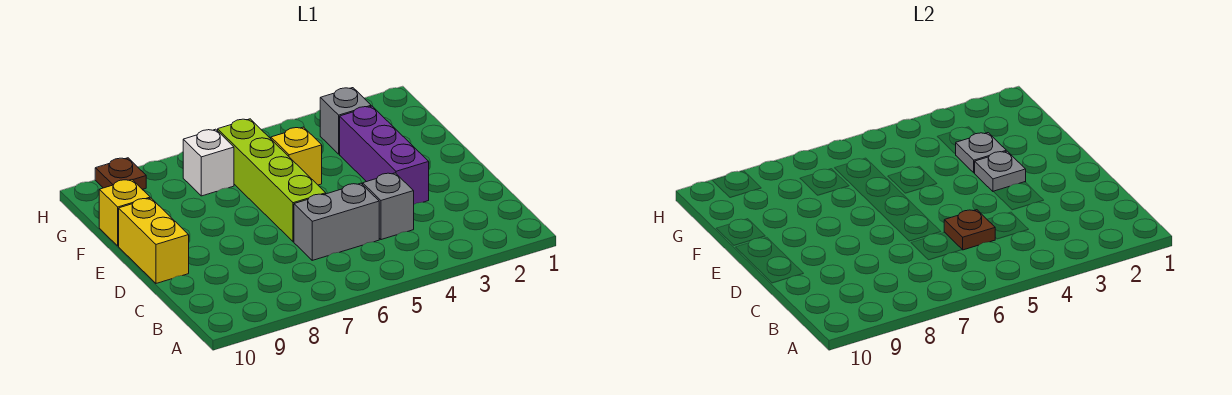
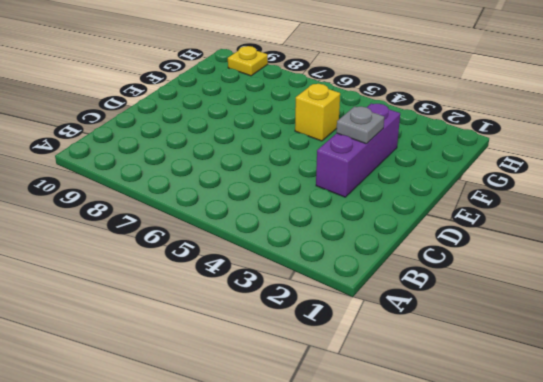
yellow 1x1 plate [228,46,268,76] -> brown 1x1 plate [95,158,146,190]
none -> grey 1x1 brick [363,173,414,240]
none -> grey 1x2 brick [294,183,379,260]
none -> lime 1x4 brick [218,119,326,242]

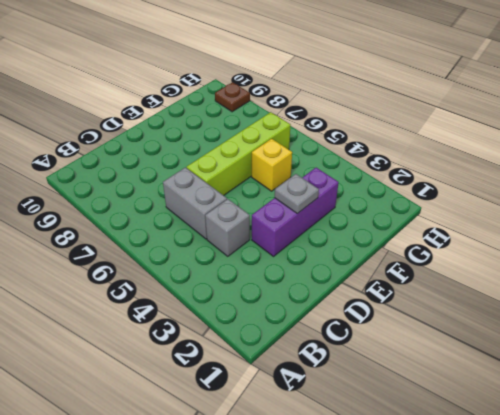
none -> yellow 1x2 brick [119,198,189,283]
none -> yellow 1x1 brick [99,180,150,246]
none -> grey 1x1 brick [320,88,371,154]

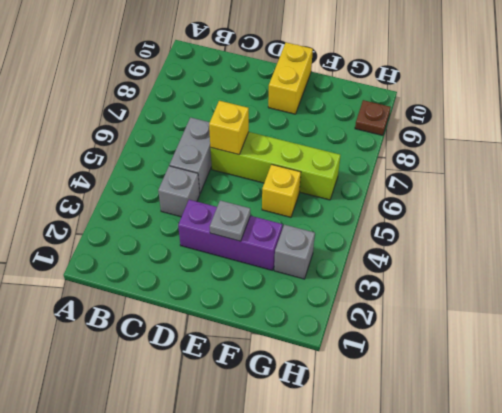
yellow 1x1 brick [209,101,249,155] -> yellow 1x1 brick moved to [99,180,150,246]
yellow 1x2 brick [268,42,313,114] -> yellow 1x2 brick turned to [119,198,189,283]
none -> white 1x1 brick [183,129,234,196]
none -> brown 1x1 plate [944,210,995,250]
none -> grey 1x1 plate [955,133,1006,173]

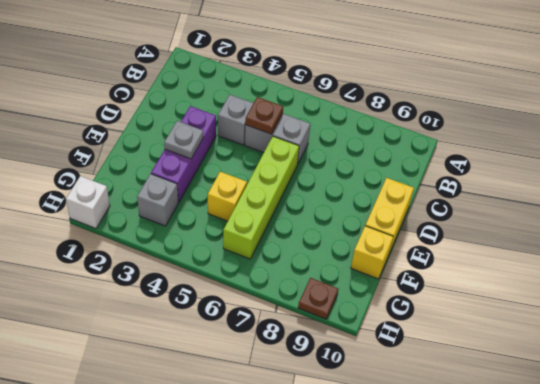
white 1x1 brick [66,176,110,228] -> white 1x1 brick moved to [183,129,234,196]
none -> grey 1x1 plate [955,133,1006,173]

